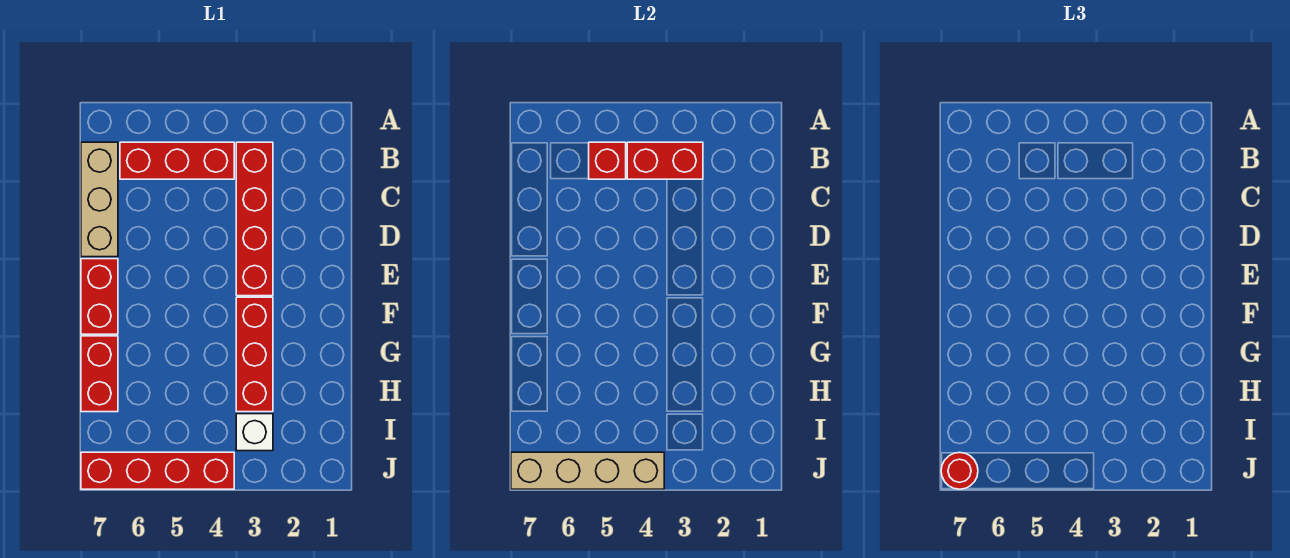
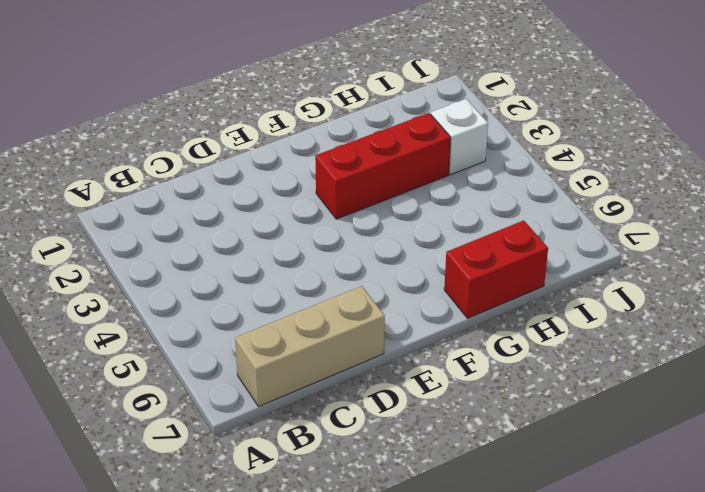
none -> red 1x4 brick [236,142,273,296]
none -> red 1x3 brick [120,142,234,179]
none -> red 1x2 brick [81,259,118,334]

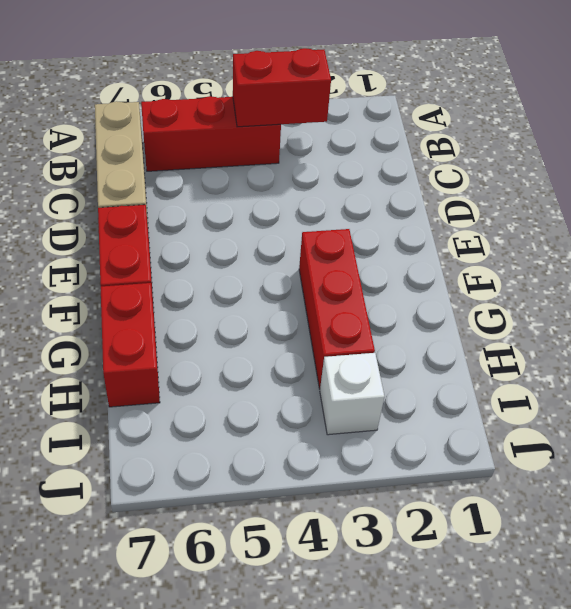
none -> red 1x4 brick [236,142,273,296]
none -> red 1x4 brick [81,452,234,489]
none -> red 1x1 brick [589,142,626,179]

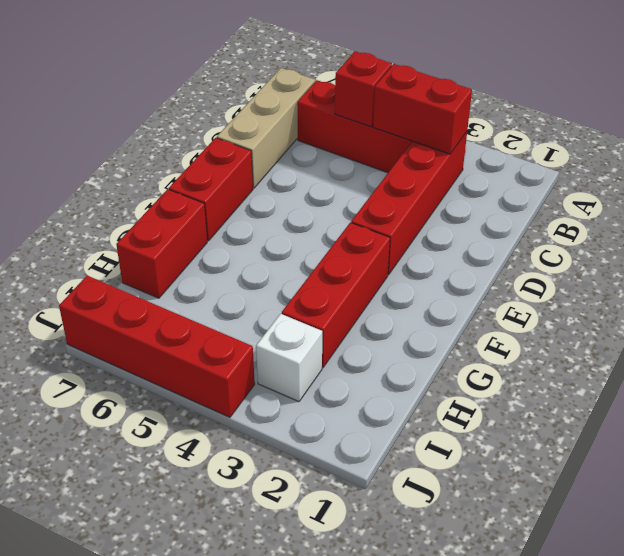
none -> tan 1x4 brick [511,452,664,489]
none -> red 1x1 round brick [941,452,978,489]

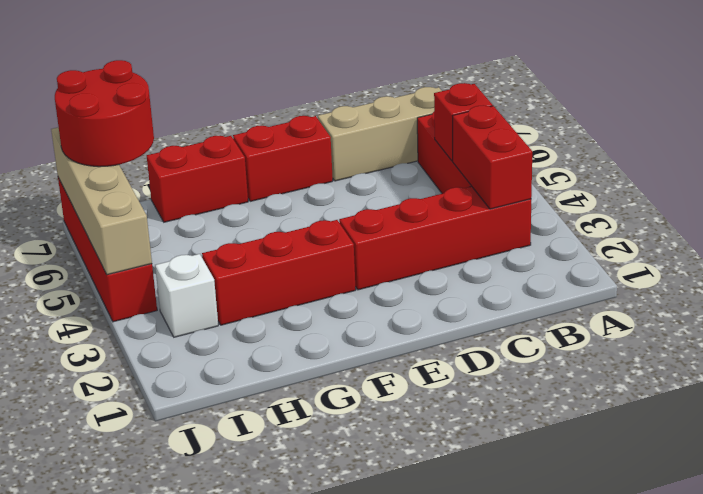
red 2x2 round brick [55,60,154,167] -> red 1x1 round brick [941,452,978,489]

